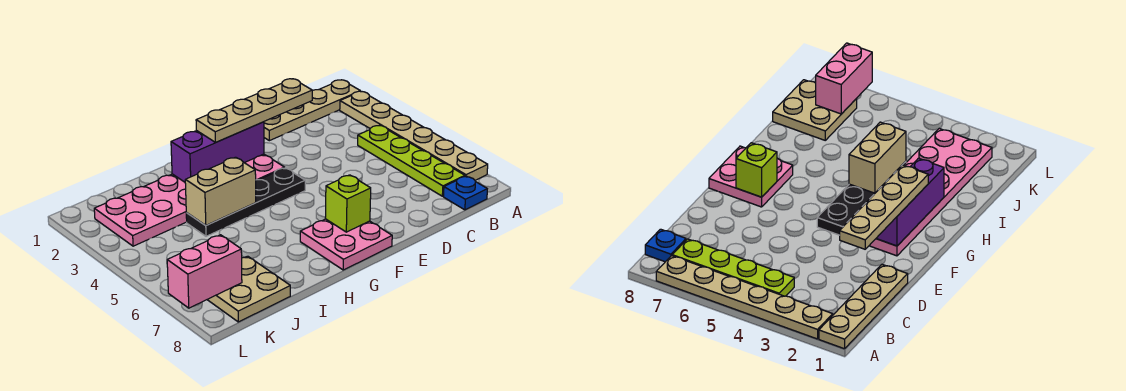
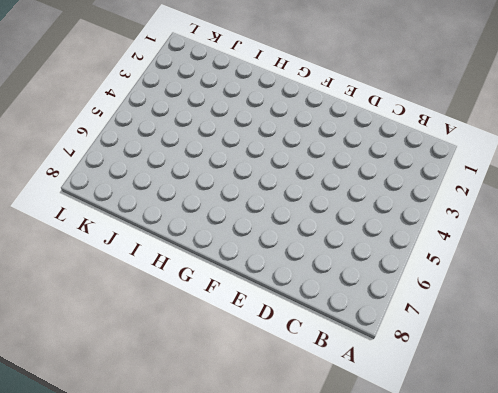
none -> tan 1x4 plate [264,80,360,141]
none -> tan 1x6 plate [340,91,488,180]
none -> lime 1x4 plate [358,125,465,196]

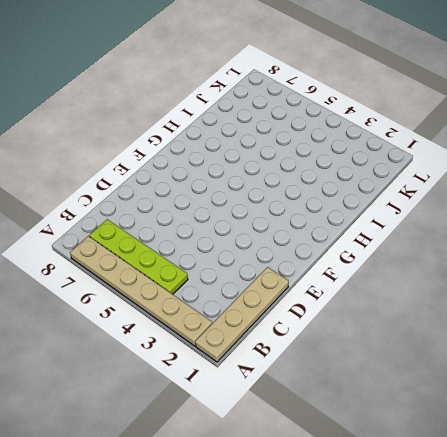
none -> blue 1x1 plate [443,176,487,210]
none -> pink 2x6 plate [94,154,285,246]
none -> black 1x4 plate [186,168,305,236]

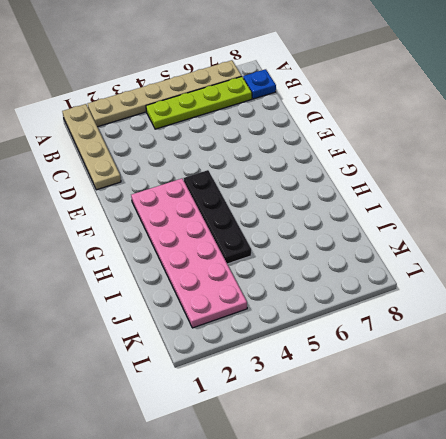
none -> pink 2x2 plate [300,219,392,270]
none -> tan 2x2 plate [207,256,290,322]
none -> purple 1x3 brick [171,122,264,182]

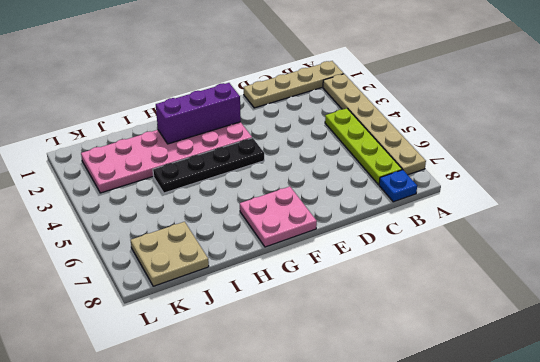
none -> lime 1x1 brick [325,175,371,232]
none -> tan 1x2 brick [185,157,256,225]
none -> pink 1x2 brick [167,235,242,308]

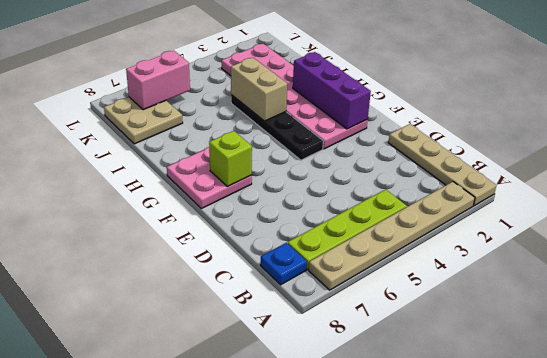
pink 1x2 brick [126,51,190,110] -> pink 1x2 brick turned to [167,235,242,308]
none -> tan 1x4 plate [196,79,312,142]

